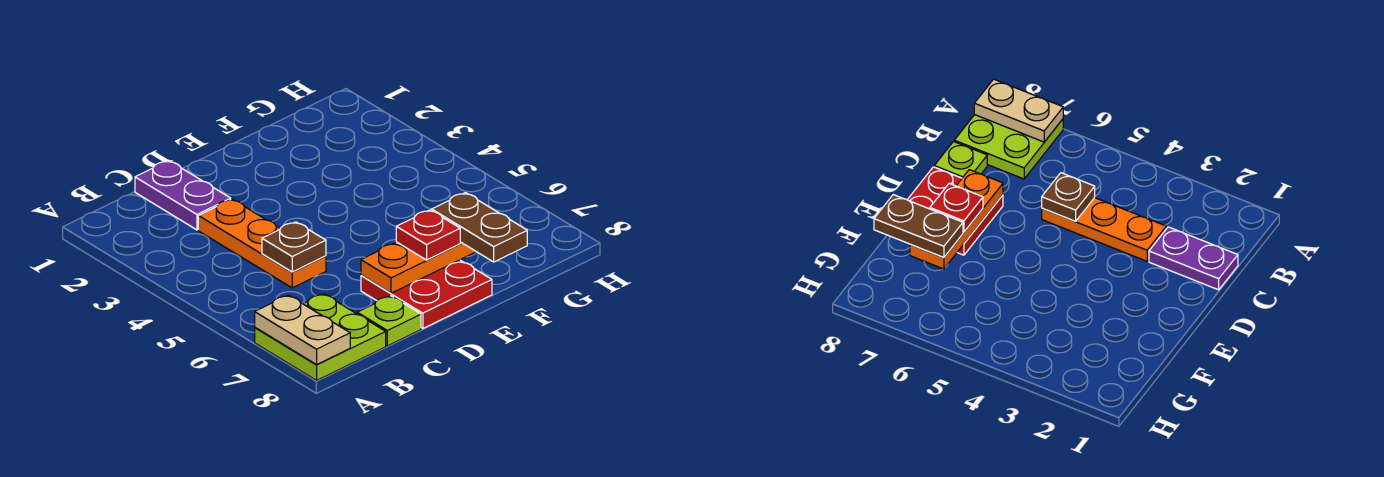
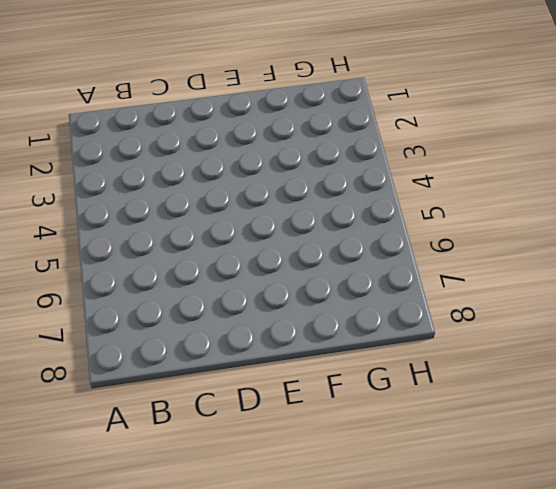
none -> lime 2x2 plate [255,294,386,380]
none -> purple 1x2 plate [135,160,231,230]

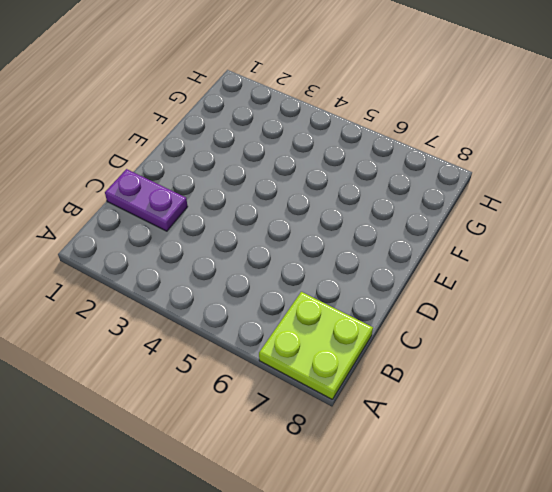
none -> orange 1x3 plate [198,199,326,288]
none -> lime 1x1 plate [357,296,421,346]

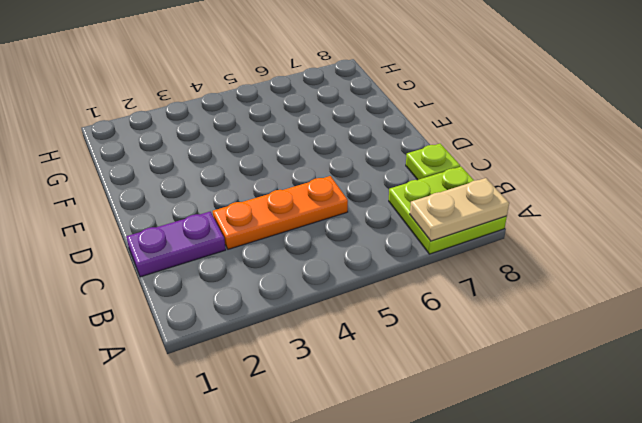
none -> red 2x2 plate [361,260,492,329]
none -> brown 1x1 plate [262,222,326,272]

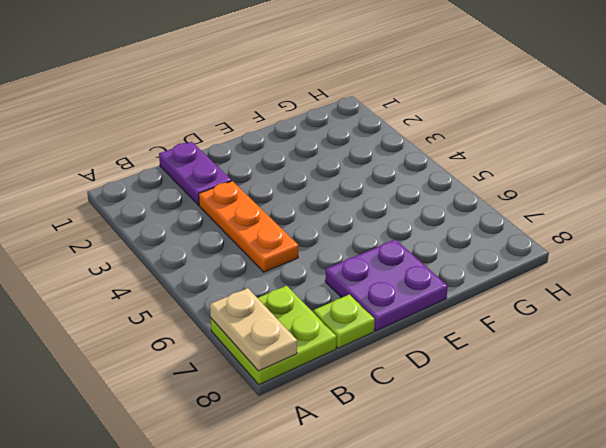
purple 2x2 plate [325,239,448,331] -> red 2x2 plate [361,260,492,329]
none -> brown 1x1 plate [262,222,326,272]
none -> orange 1x3 plate [361,242,476,293]

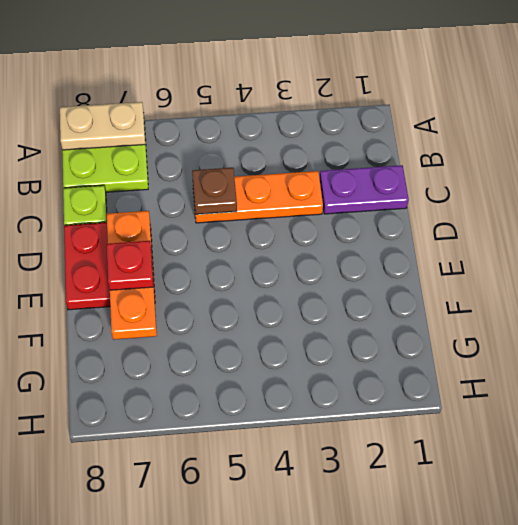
none -> brown 1x2 plate [432,193,527,262]

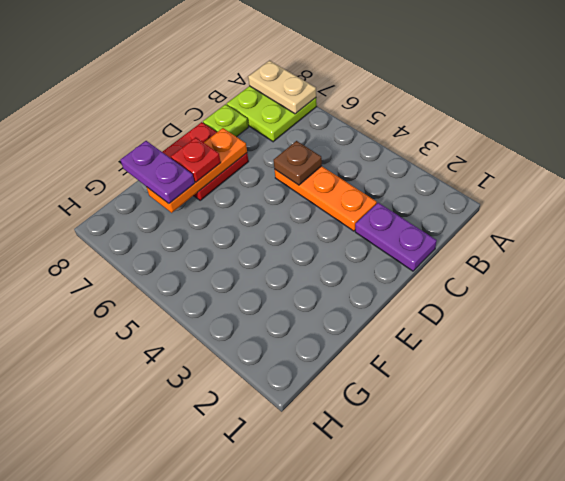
purple 1x2 plate [120,141,195,204] -> brown 1x2 plate [432,193,527,262]

